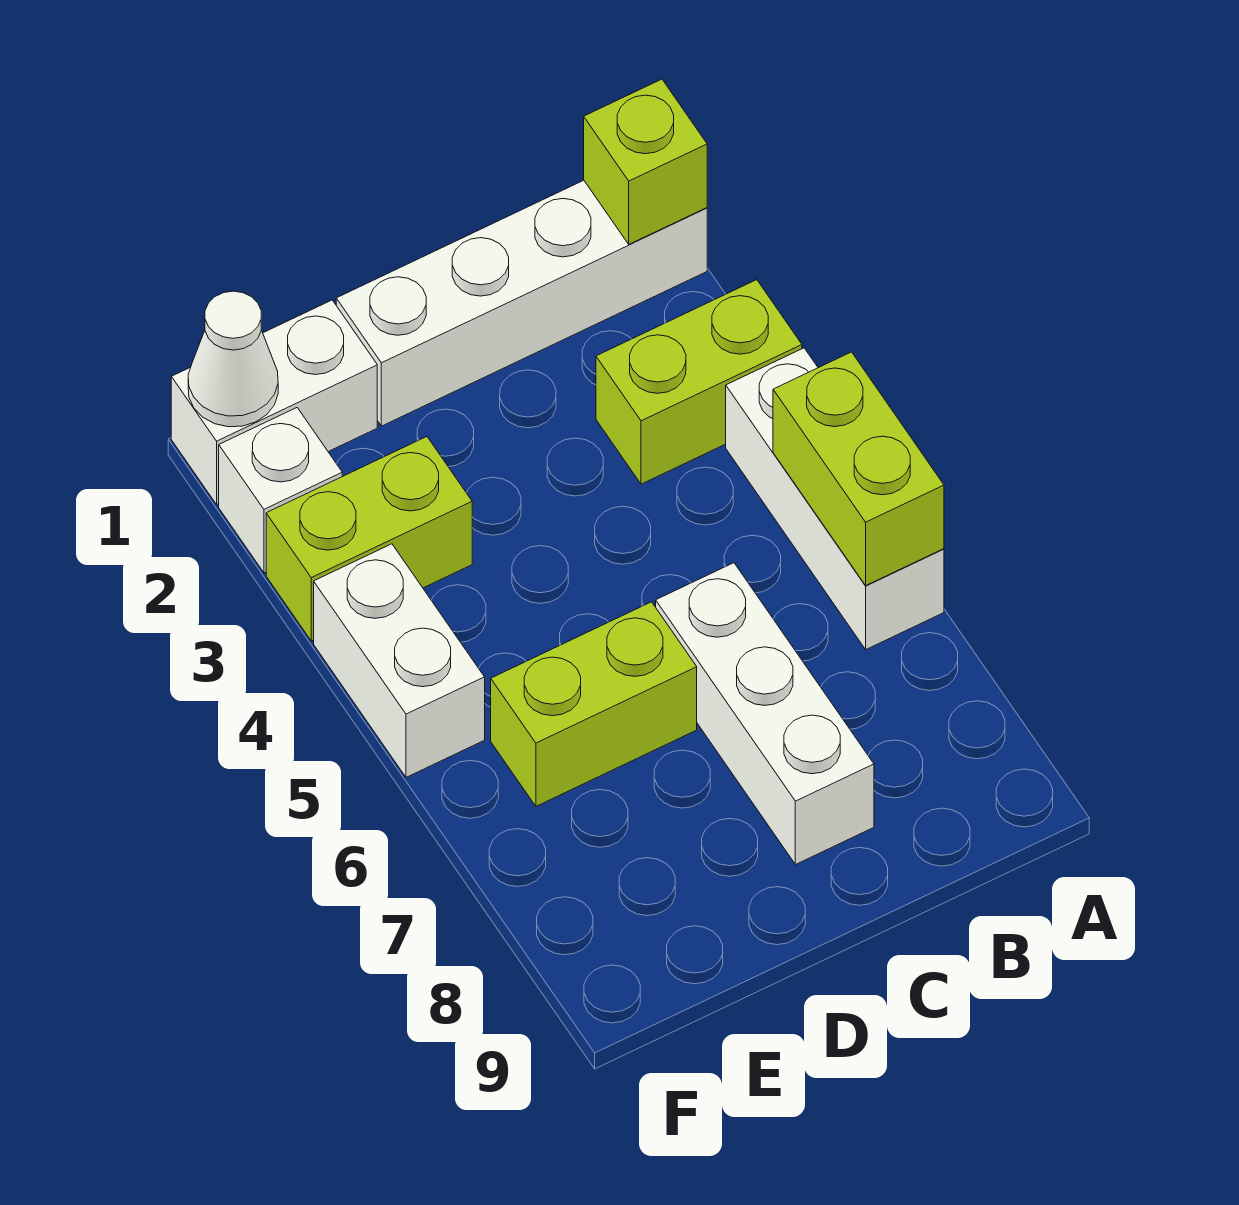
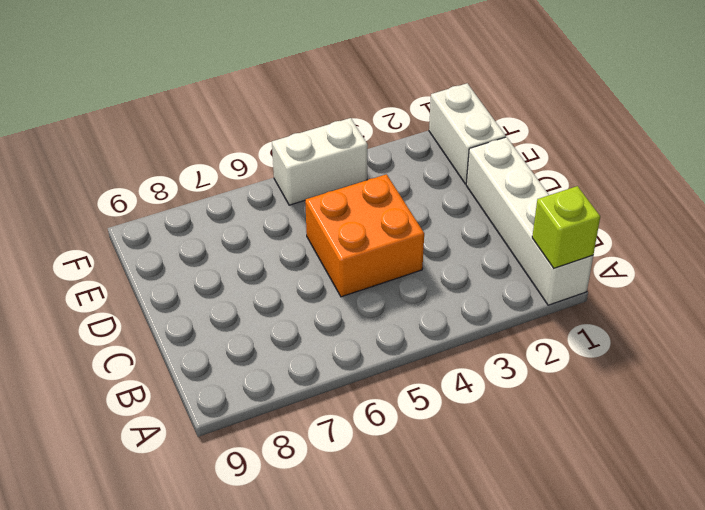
orange 2x2 brick [305,174,424,297] -> none
none -> lime 1x2 brick [596,280,802,484]
none -> white 1x3 brick [726,348,944,649]
none -> white 1x3 brick [656,563,874,865]

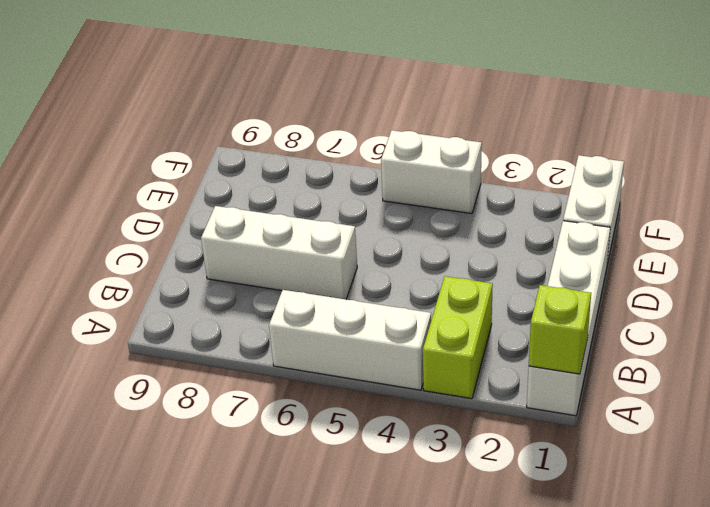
none -> lime 1x2 brick [491,602,697,806]
none -> lime 1x2 brick [266,437,472,641]
none -> white 1x1 brick [219,408,342,573]

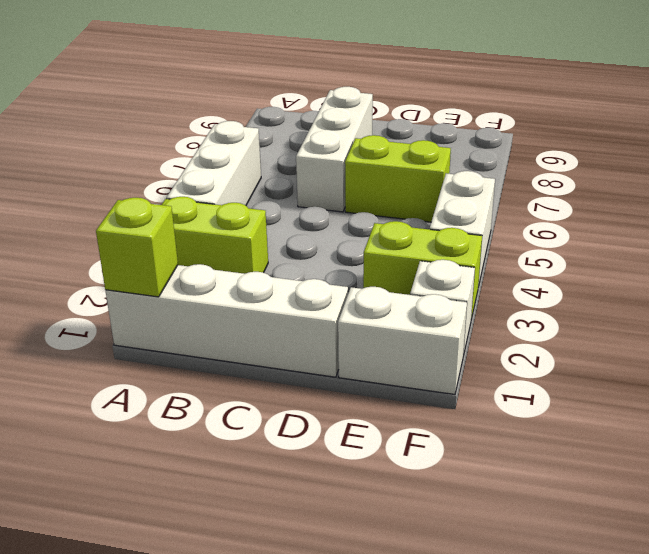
none -> lime 1x2 brick [773,352,944,585]
none -> white 1x1 cone [188,291,278,427]

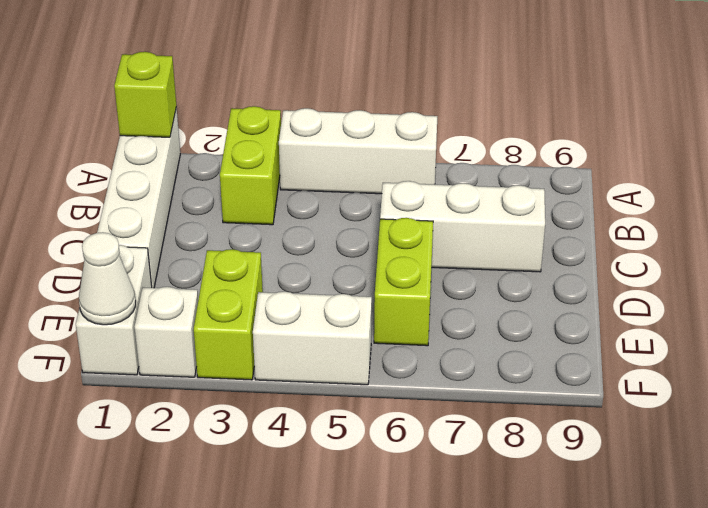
none -> lime 1x2 brick [773,352,944,585]

